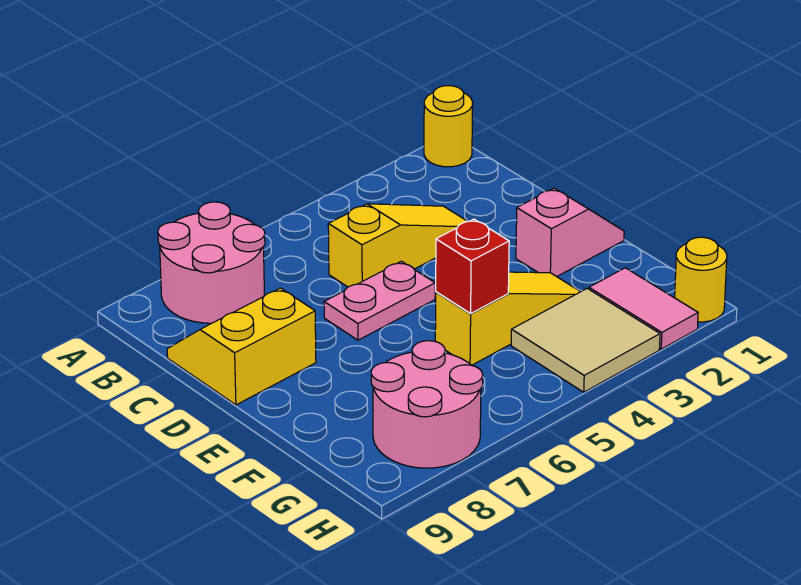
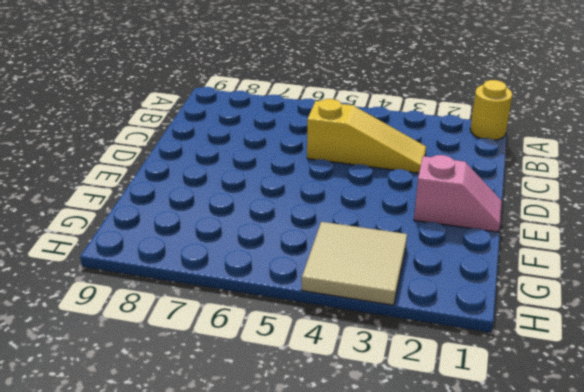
none -> pink 2x2 round brick [158,202,265,323]
none -> yellow 2x2 slope [167,288,316,405]
none -> pink 1x2 plate [324,261,435,340]

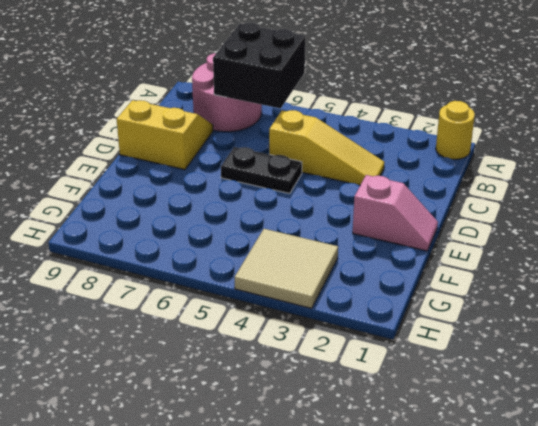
black 2x2 brick [213,23,305,108] -> none
black 1x2 plate [221,147,302,194] -> pink 1x2 plate [324,261,435,340]
none -> yellow 1x3 slope [435,272,580,365]
none -> pink 1x2 tile [589,268,698,349]
none -> pink 2x2 round brick [371,341,483,468]

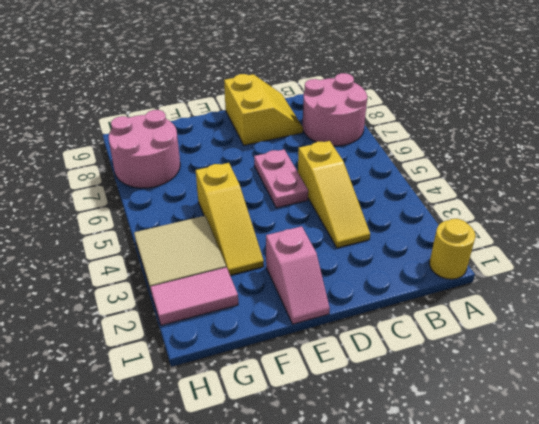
none -> yellow 1x1 round brick [675,237,727,322]
none -> red 1x1 brick [435,219,509,313]

